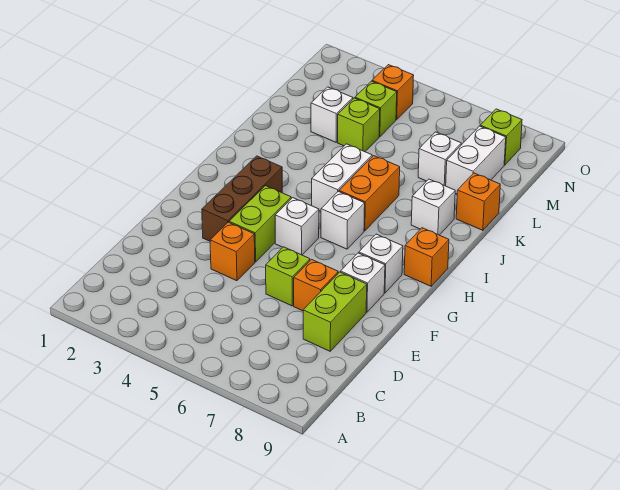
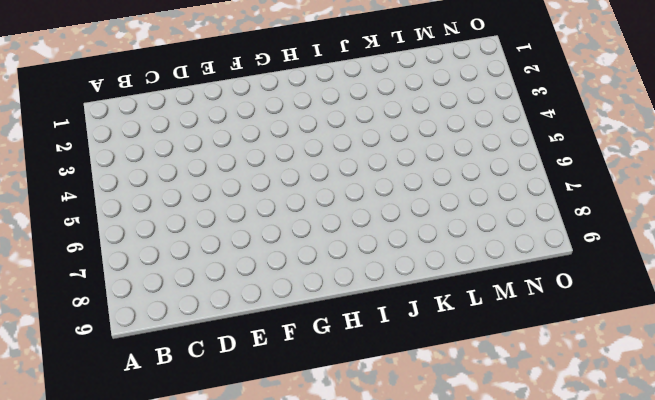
none -> lime 1x2 brick [303,272,367,351]
none -> orange 1x1 brick [210,222,255,281]
none -> lime 1x1 brick [266,247,310,306]

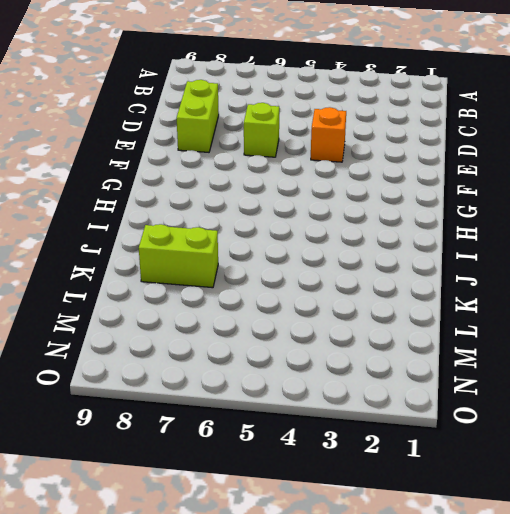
lime 1x2 brick [139,224,218,288] -> lime 1x2 brick turned to [229,186,291,262]
none -> orange 1x1 brick [294,260,338,311]
none -> brown 1x3 brick [202,156,282,241]
none -> white 1x1 brick [341,253,385,312]

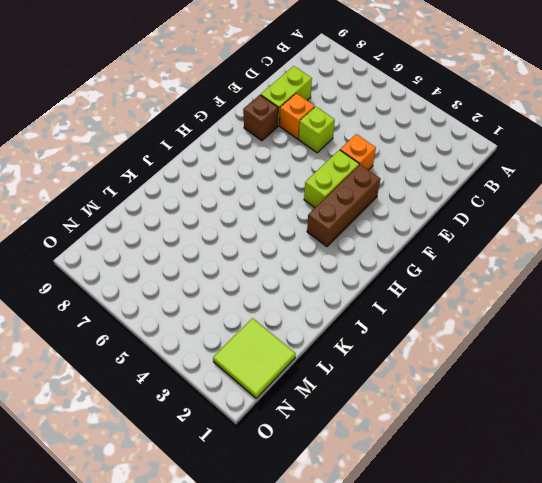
brown 1x1 brick [243,95,278,141] -> white 1x1 brick [341,253,385,312]
lime 2x2 tile [213,318,296,398] -> none
none -> white 1x1 brick [275,198,319,255]
none -> white 1x1 brick [359,234,403,293]
none -> white 1x1 brick [321,191,365,249]

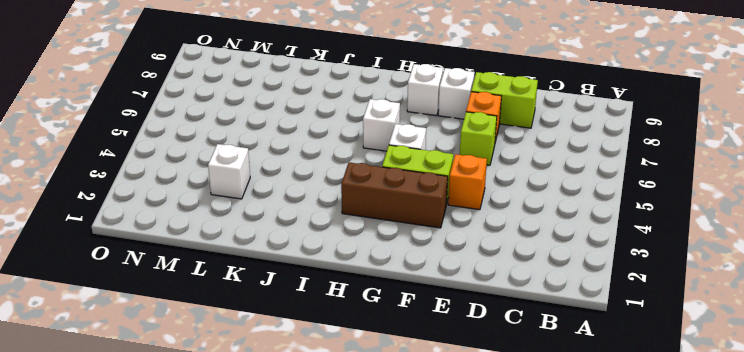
none -> orange 1x1 brick [404,228,449,286]
none -> white 1x2 brick [312,144,372,211]
none -> orange 1x2 brick [339,156,400,231]

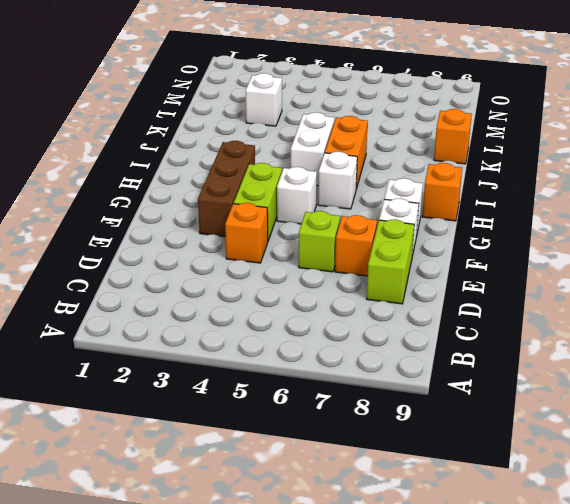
none -> white 1x1 brick [411,179,455,235]
none -> lime 1x1 brick [338,98,380,152]
none -> white 1x1 brick [418,132,461,186]

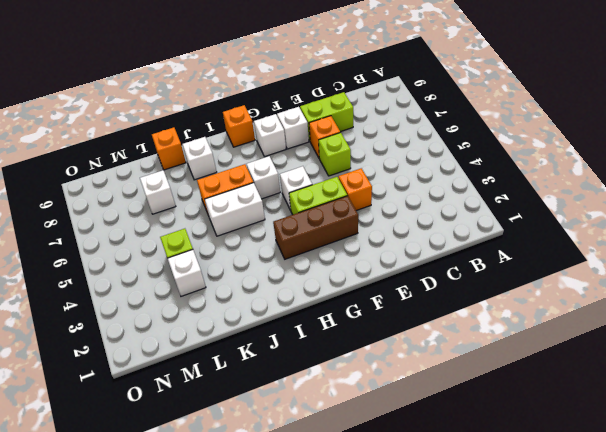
none -> white 1x2 brick [446,126,506,194]
none -> lime 1x1 brick [355,81,397,137]
none -> orange 1x1 brick [372,65,414,120]

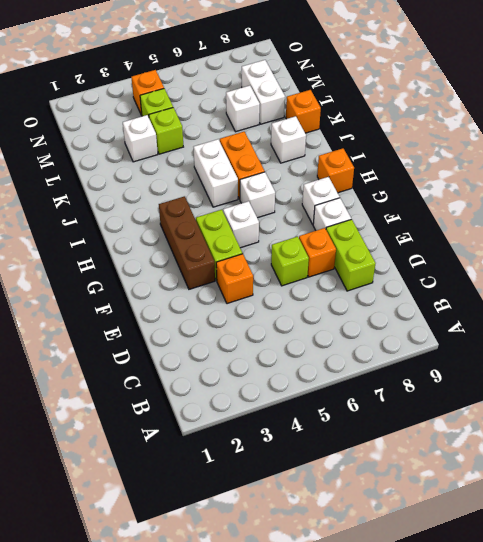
none -> lime 1x1 brick [480,109,522,165]

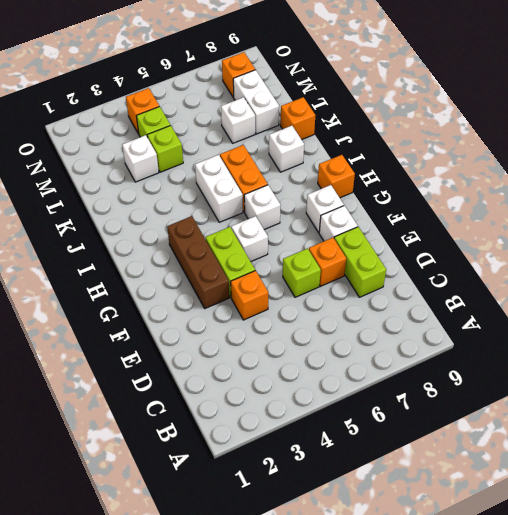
orange 1x1 brick [222,52,255,97] -> lime 1x1 brick [480,109,522,165]

